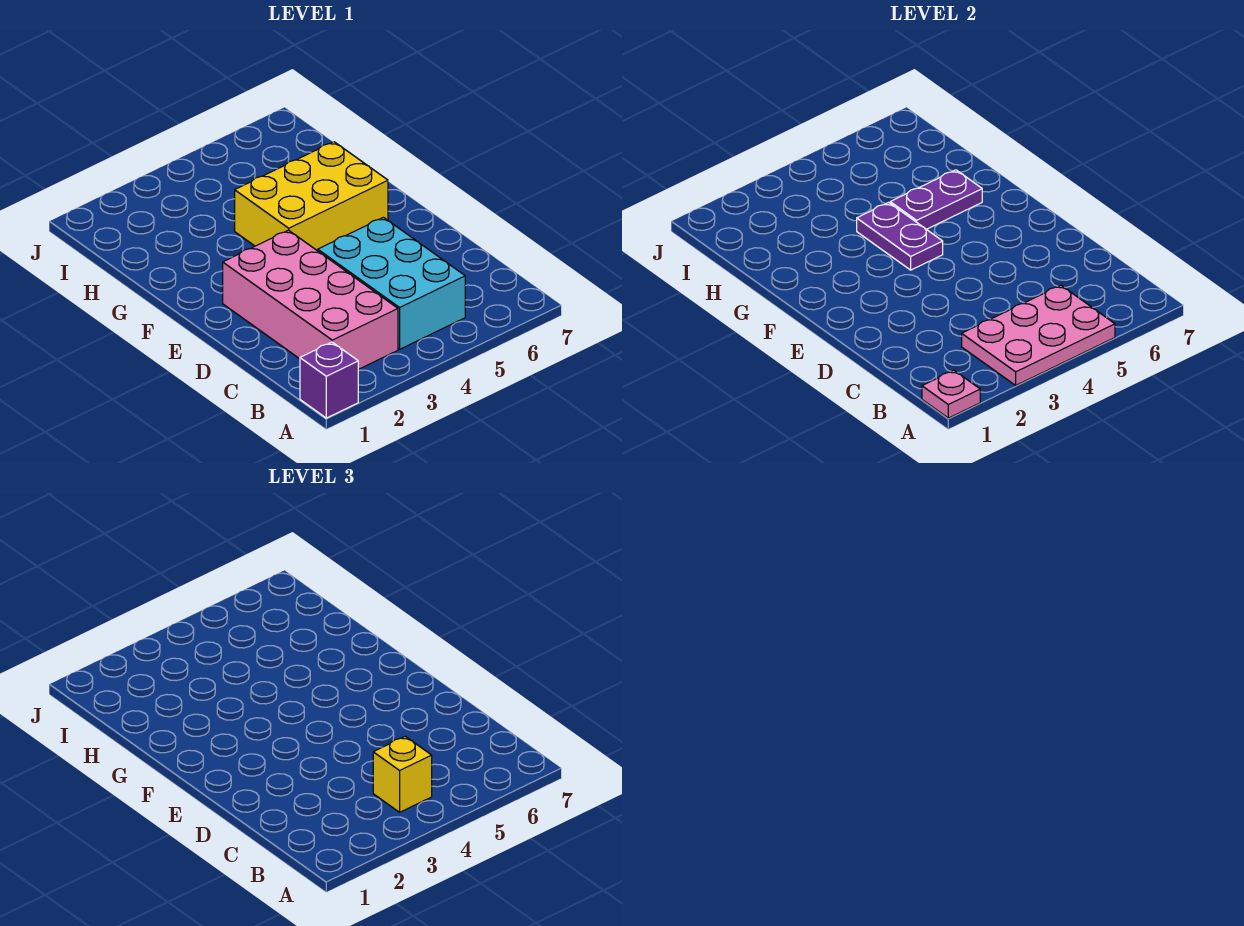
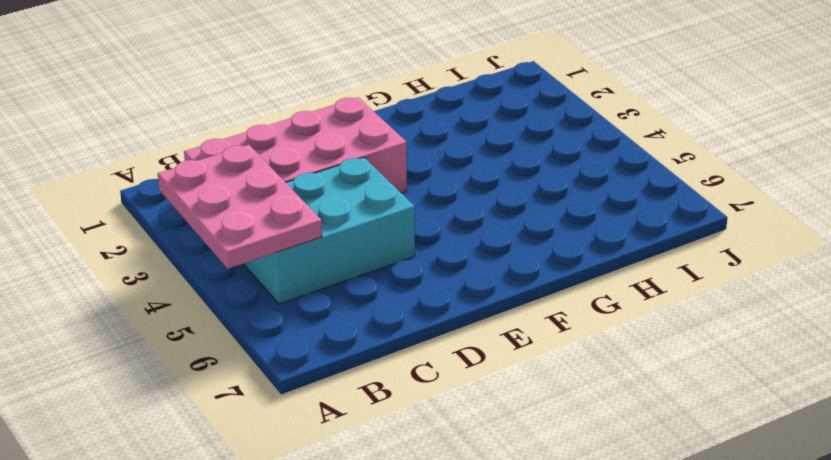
none -> purple 1x1 brick [300,342,358,418]
none -> yellow 2x3 brick [235,142,388,251]

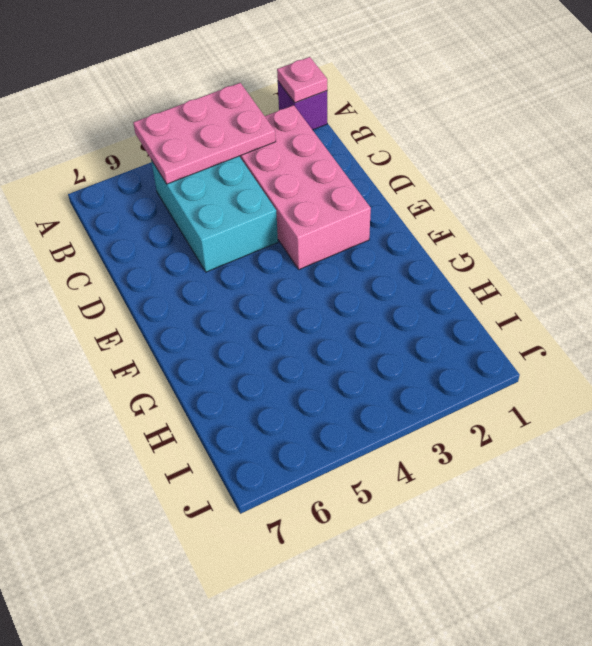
none -> yellow 2x3 brick [235,142,388,251]
none -> purple 1x2 plate [857,203,943,270]

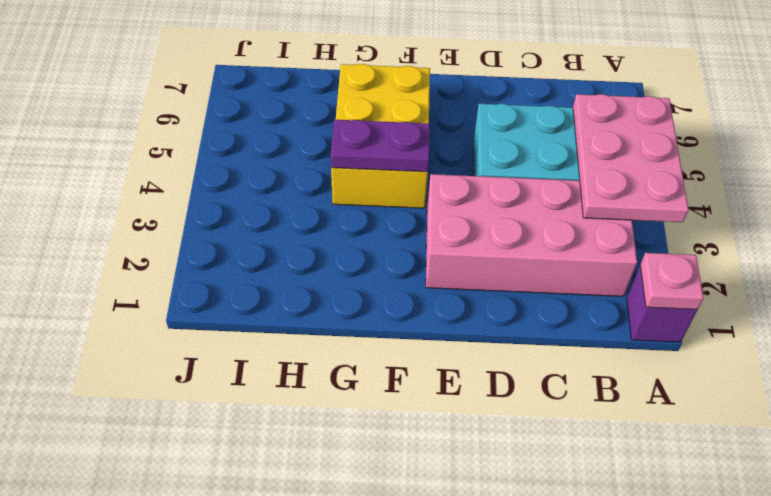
none -> purple 1x2 plate [890,170,982,229]
none -> yellow 1x1 brick [373,736,432,812]

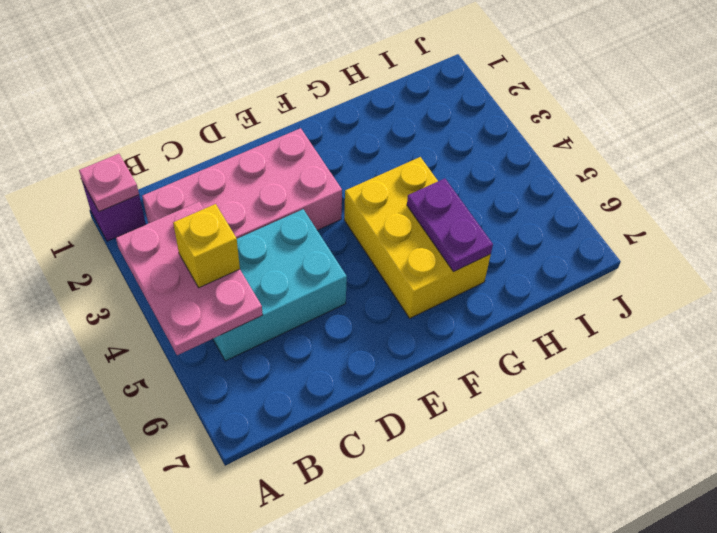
none -> purple 1x2 plate [857,203,943,270]

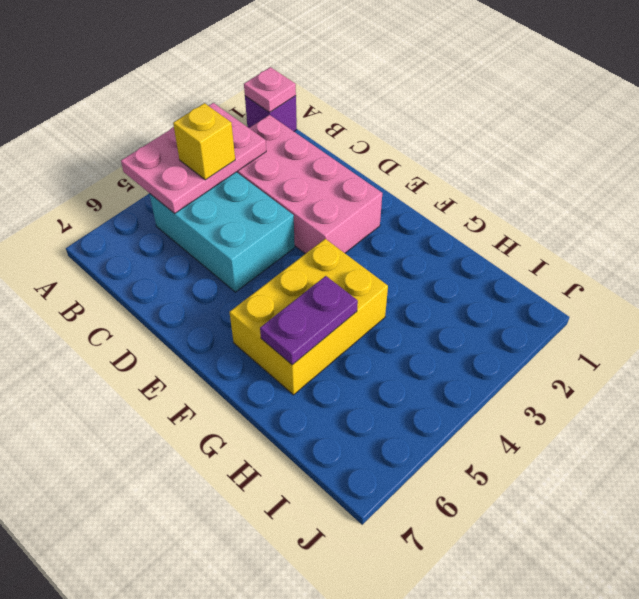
none -> purple 1x2 plate [857,203,943,270]

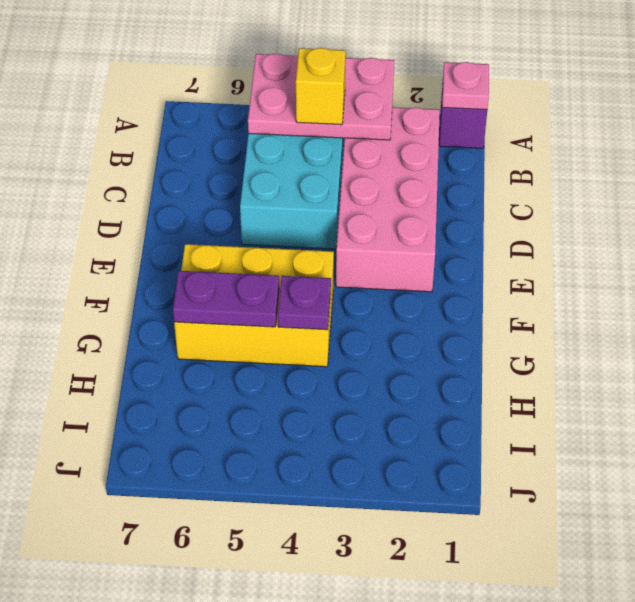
purple 1x1 plate [278,276,331,330] -> purple 1x2 plate [857,203,943,270]

